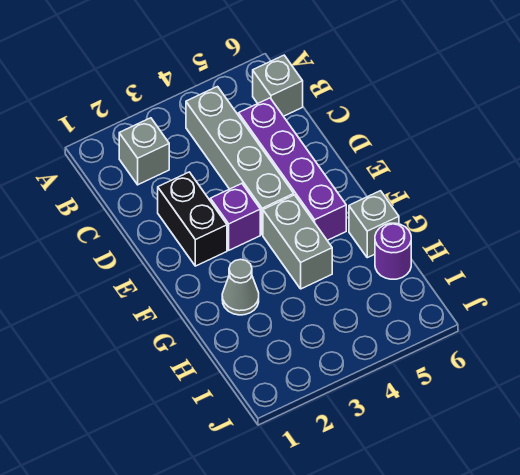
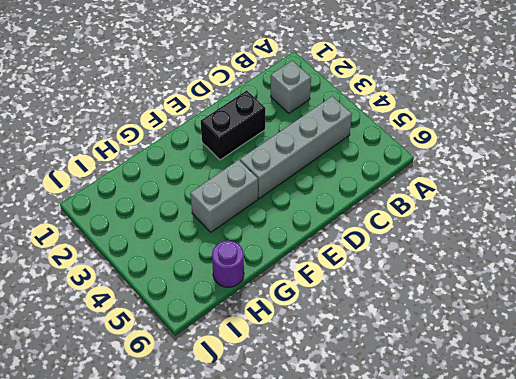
none -> grey 1x1 brick [253,55,303,116]
none -> purple 1x4 brick [238,98,346,240]

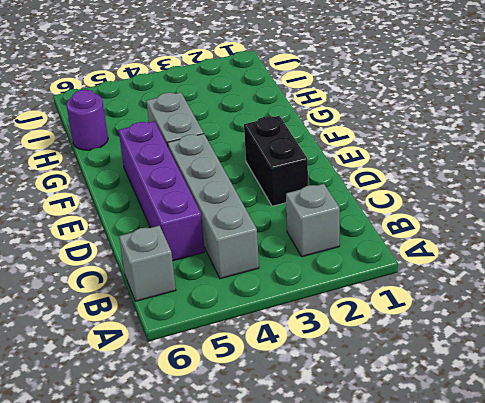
none -> purple 1x1 brick [210,184,260,250]
none -> grey 1x1 cone [222,259,259,315]

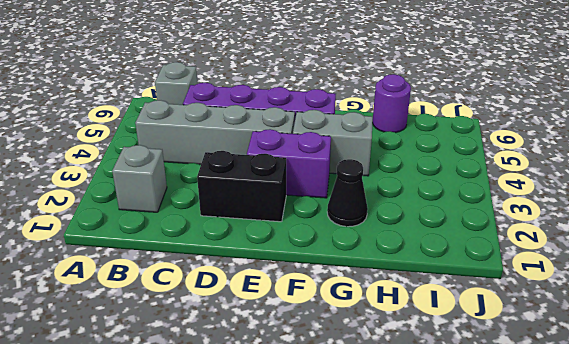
purple 1x2 brick [247,129,331,198] -> purple 1x1 brick [210,184,260,250]
black 1x1 cone [327,159,368,227] -> grey 1x1 cone [222,259,259,315]
none -> grey 1x1 brick [349,191,399,258]

